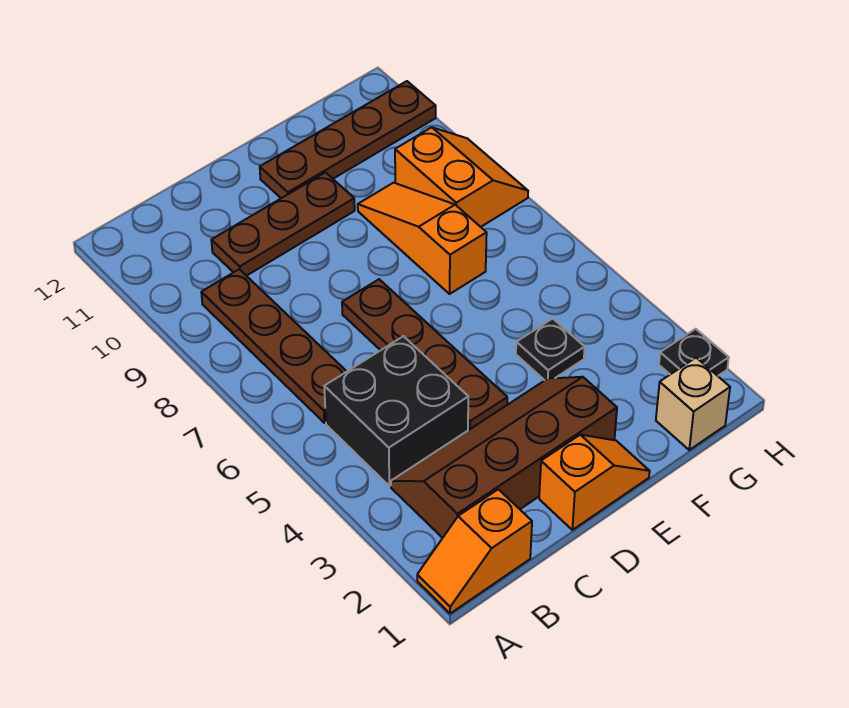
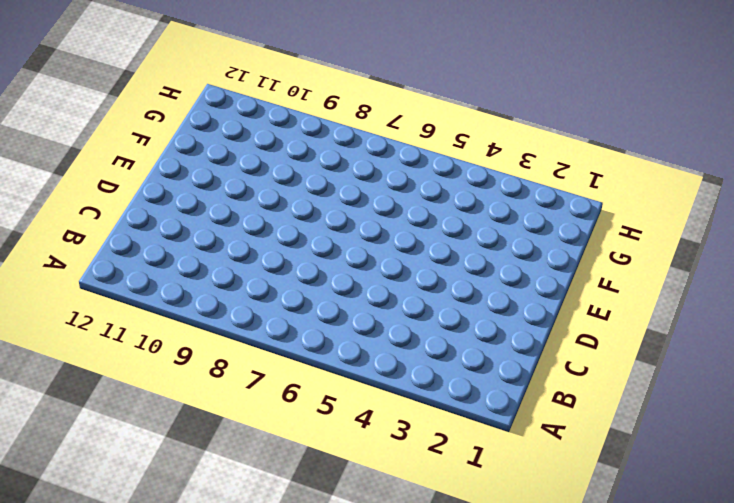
none -> orange 1x2 slope [417,489,532,614]
none -> brown 2x4 slope [391,377,617,538]
none -> black 2x2 brick [324,336,468,486]

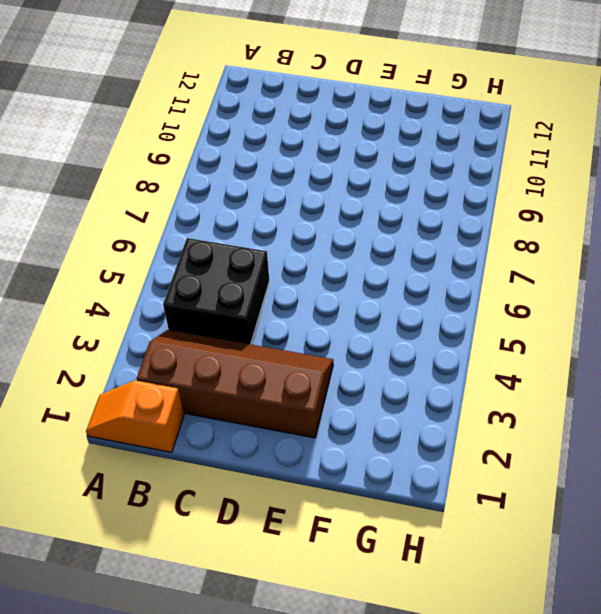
none -> brown 1x4 plate [201,269,347,423]
none -> brown 1x3 plate [211,173,355,276]
none -> orange 1x2 slope [539,435,650,530]

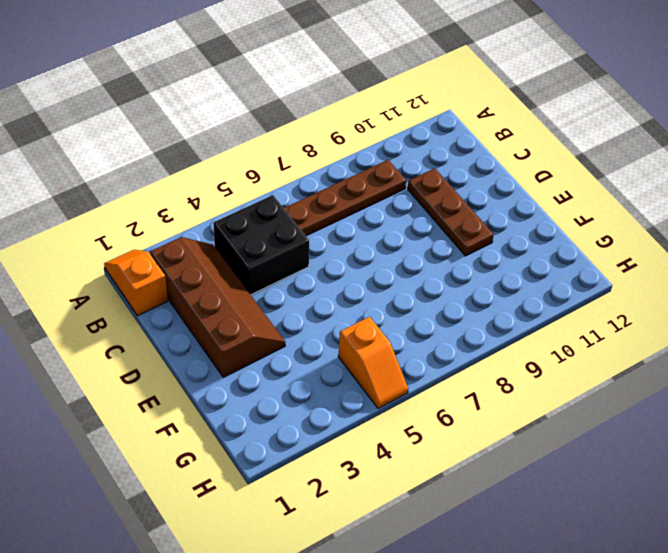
orange 1x2 slope [338,317,408,409] -> orange 1x2 slope moved to [539,435,650,530]
none -> brown 1x4 plate [342,279,507,430]
none -> brown 1x4 plate [260,81,436,198]
none -> black 1x1 plate [516,319,585,380]

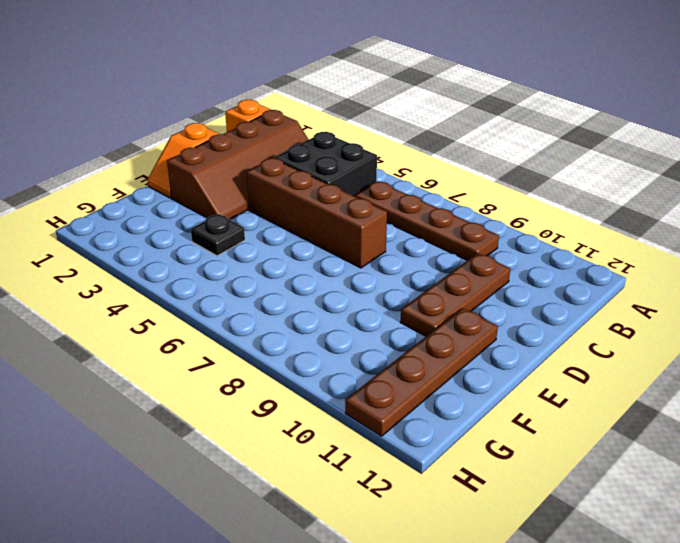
brown 1x4 brick [247,158,387,268] -> brown 1x4 plate [342,279,507,430]
none -> orange 1x3 slope [358,183,487,294]
none -> tan 1x1 brick [656,358,730,450]
none -> orange 2x2 slope [395,127,528,227]

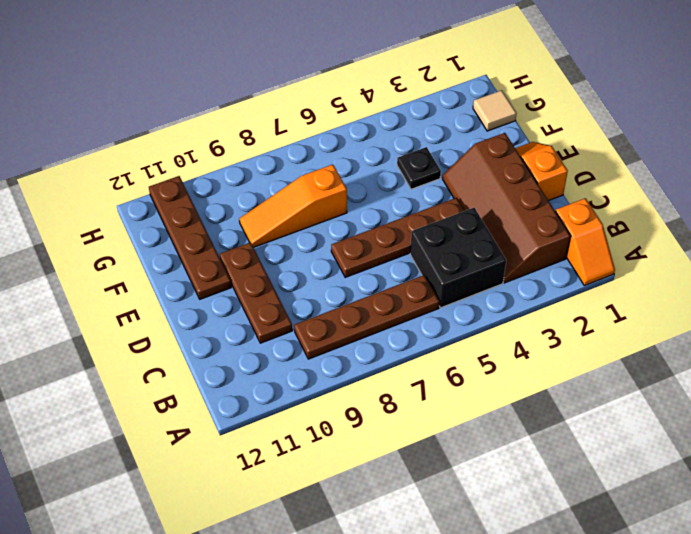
tan 1x1 tile [473,90,517,131] -> tan 1x1 brick [656,358,730,450]
none -> orange 2x2 slope [395,127,528,227]
none -> black 1x1 plate [659,329,729,376]

